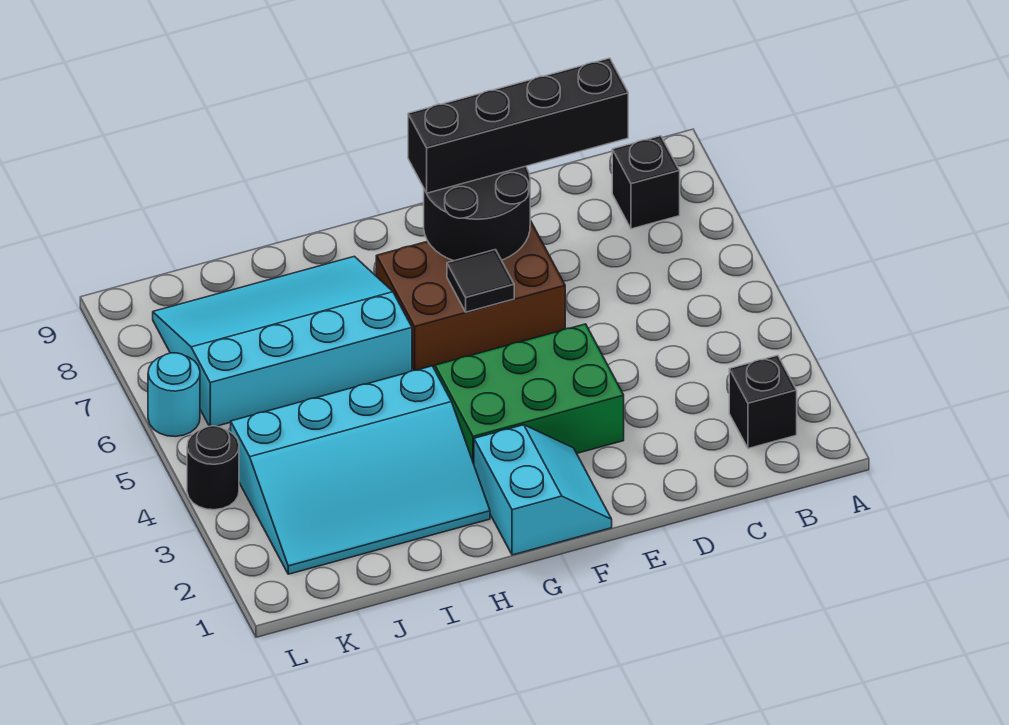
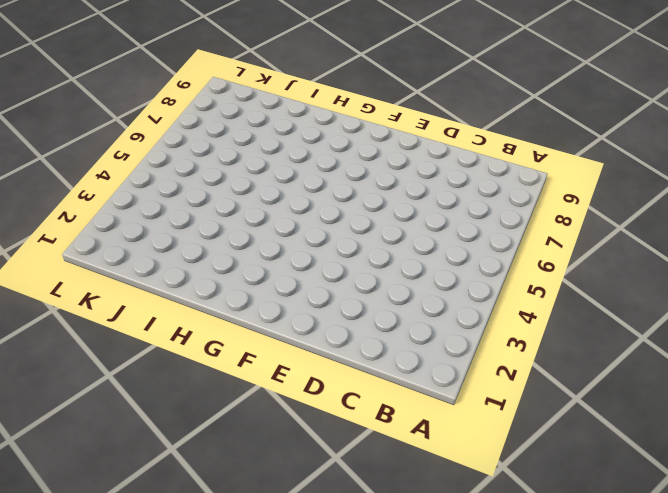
none -> black 1x1 brick [729,355,797,449]
none -> black 1x1 brick [612,136,680,229]
none -> green 2x3 brick [435,324,624,464]

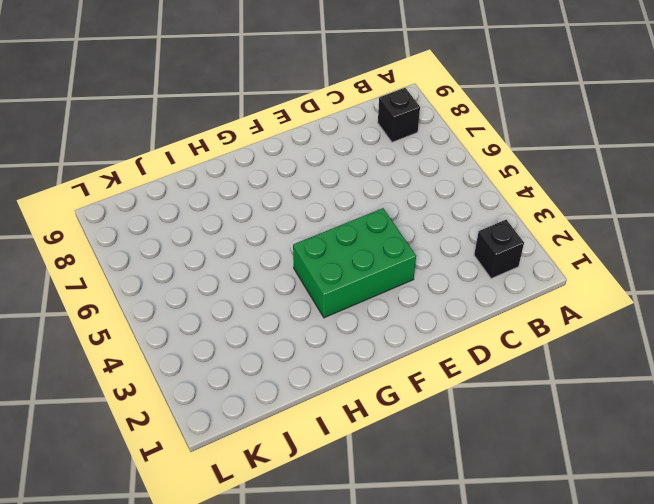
none -> brown 2x3 brick [376,221,565,370]
none -> cyan 2x2 slope [474,425,612,555]
none -> cyan 3x4 slope [231,366,490,574]

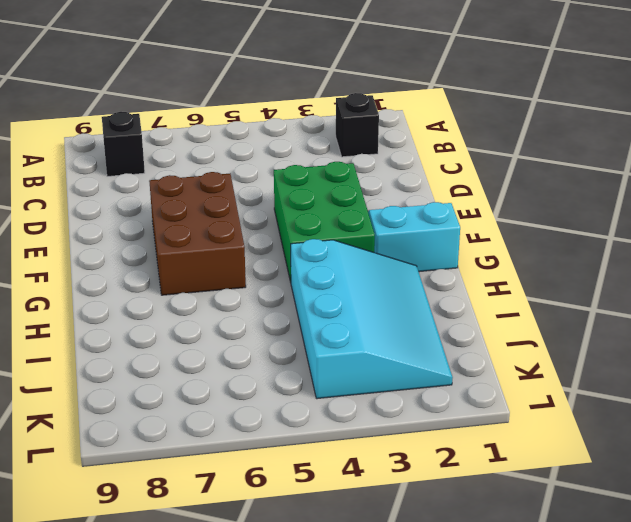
none -> cyan 3x4 slope [153,256,412,426]
none -> black 1x1 round brick [187,426,239,510]
none -> cyan 1x1 round brick [148,353,200,437]

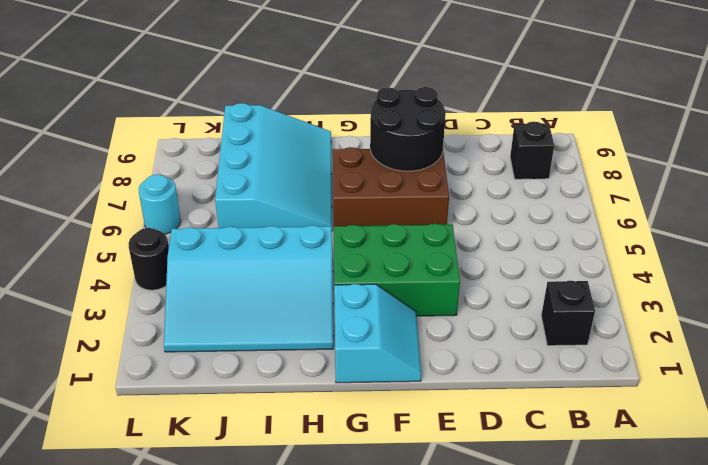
cyan 3x4 slope [215,103,332,228] -> cyan 3x4 slope turned to [153,256,412,426]
none -> black 1x1 tile [447,250,514,312]
none -> black 1x4 brick [408,58,628,193]

